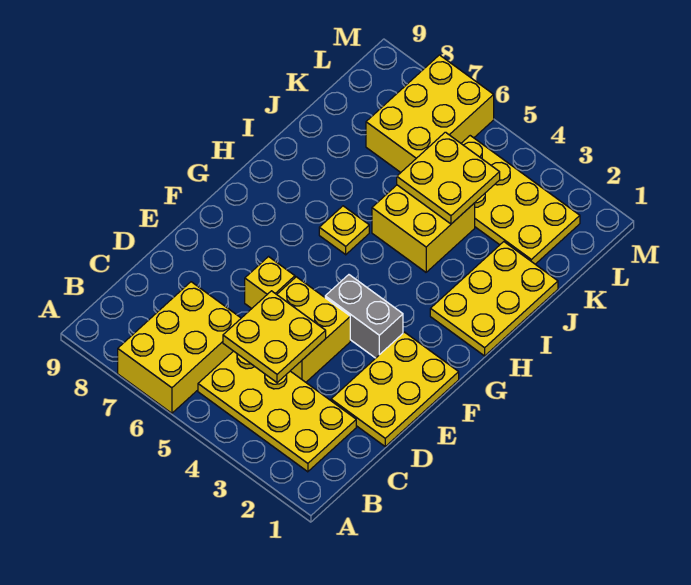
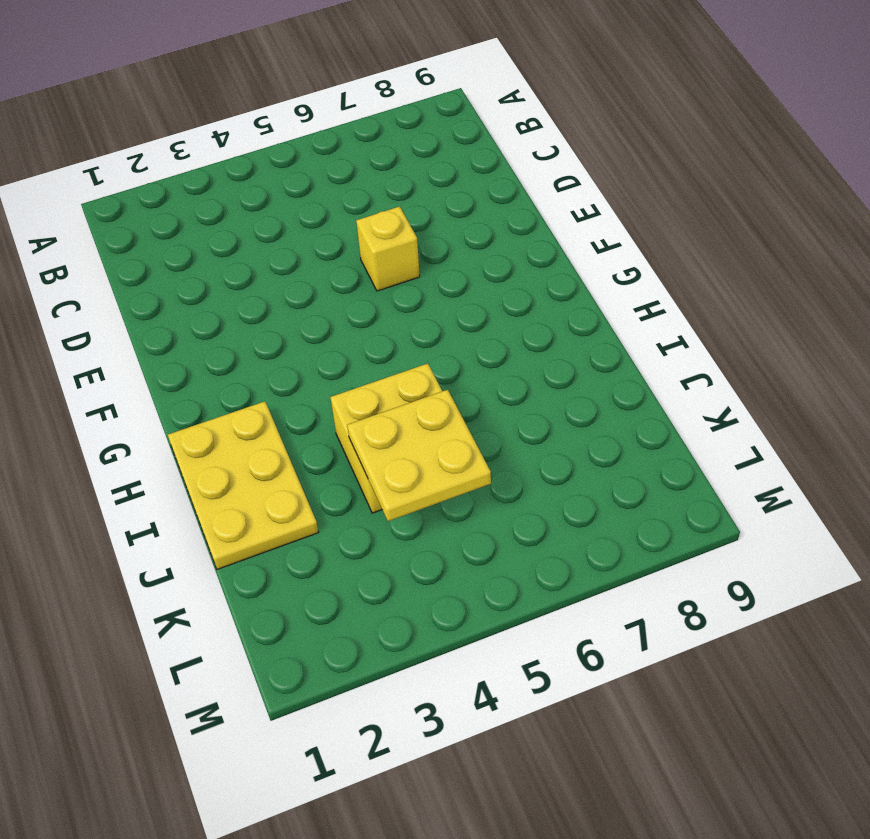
none -> yellow 2x3 brick [118,282,241,413]
none -> yellow 2x4 plate [198,351,356,472]
none -> yellow 2x3 plate [331,332,459,446]

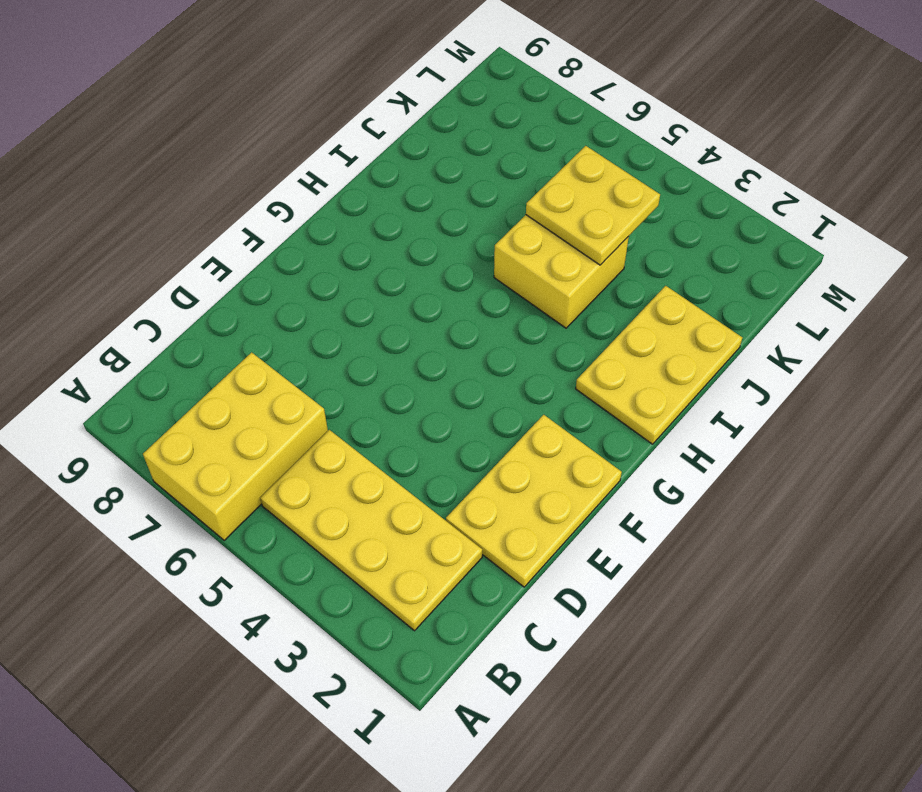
none -> yellow 2x2 brick [277,277,350,382]
none -> yellow 1x1 brick [245,257,295,308]
none -> grey 1x2 brick [325,275,403,358]

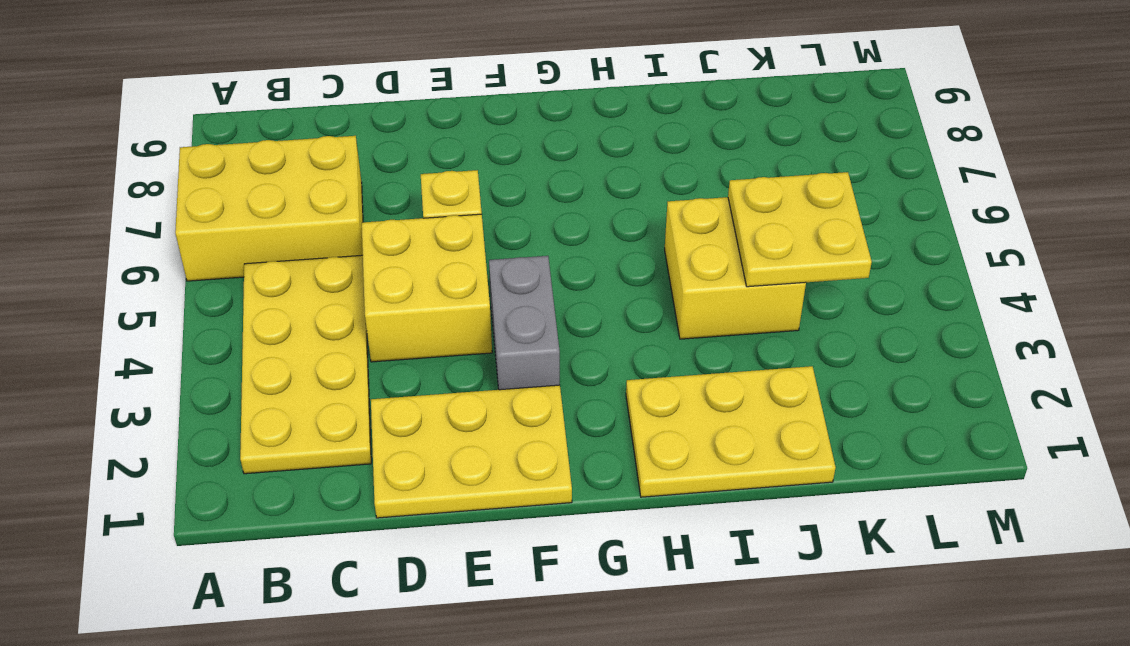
none -> yellow 1x1 plate [319,206,369,255]
none -> yellow 2x4 plate [461,136,580,264]
none -> yellow 2x3 brick [366,55,494,172]

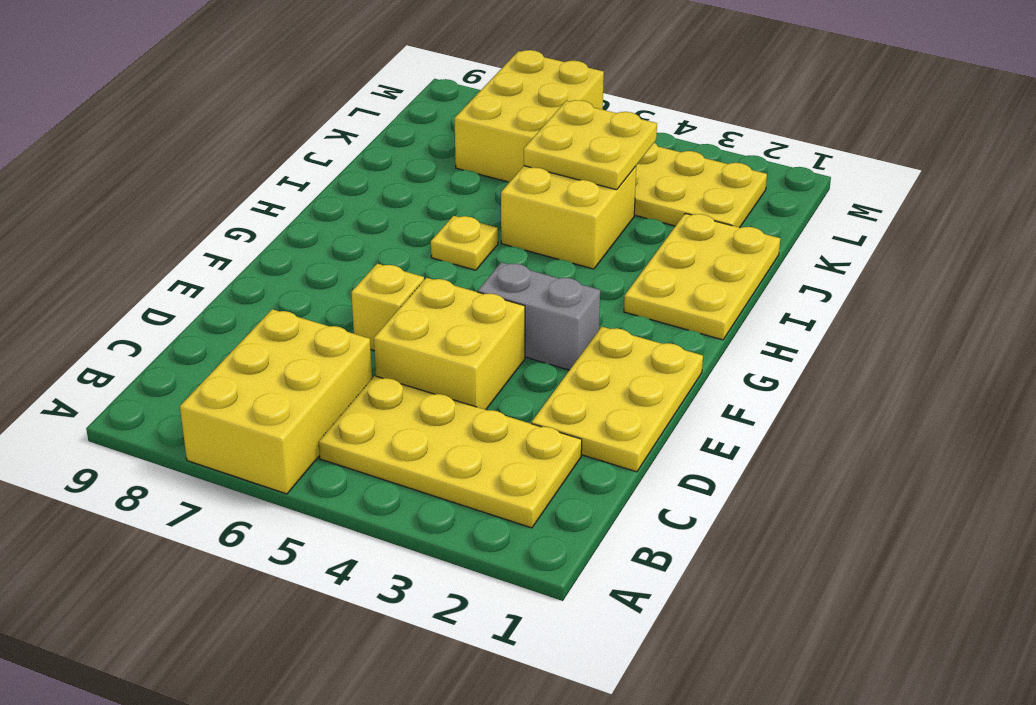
none -> yellow 2x2 plate [223,291,326,383]

